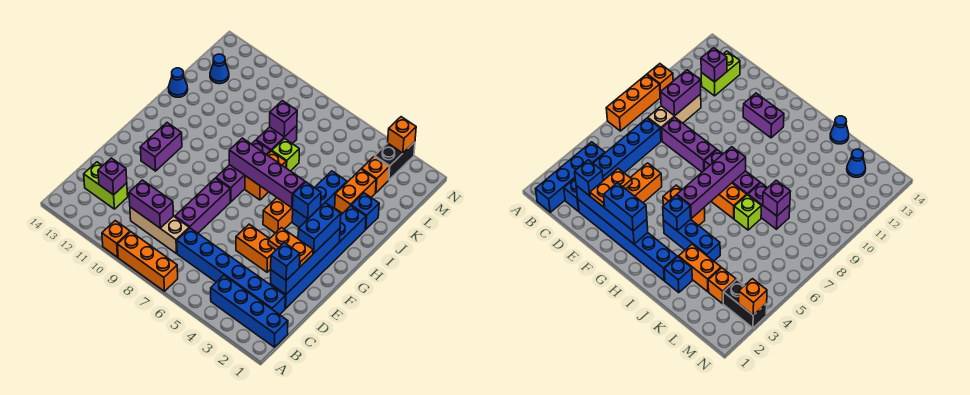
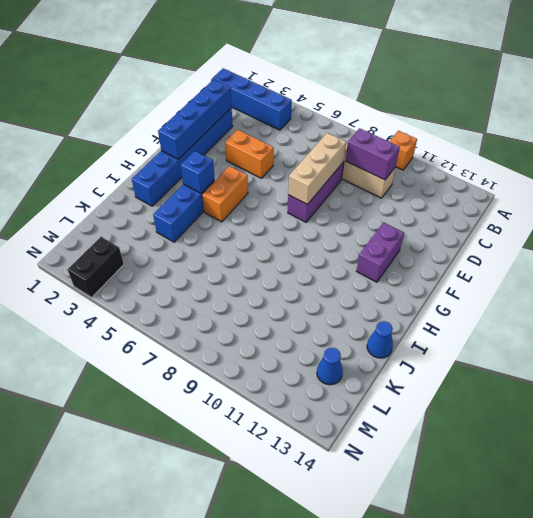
tan 1x3 brick [288,133,346,205] -> none
none -> orange 1x3 brick [117,232,178,291]
none -> blue 1x6 brick [177,228,285,315]
none -> lime 1x2 brick [84,162,128,209]
none -> purple 1x3 brick [216,140,270,202]

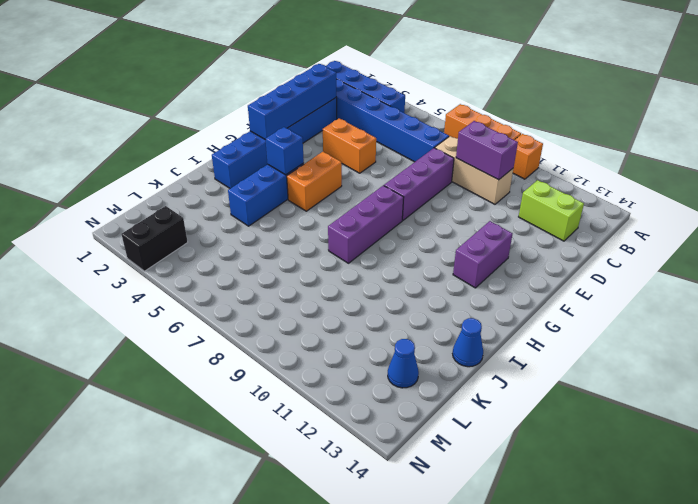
none -> orange 1x2 brick [245,151,286,200]
none -> blue 1x1 brick [351,193,379,229]
none -> orange 1x2 brick [335,169,376,214]
none -> lime 1x1 brick [272,139,299,171]

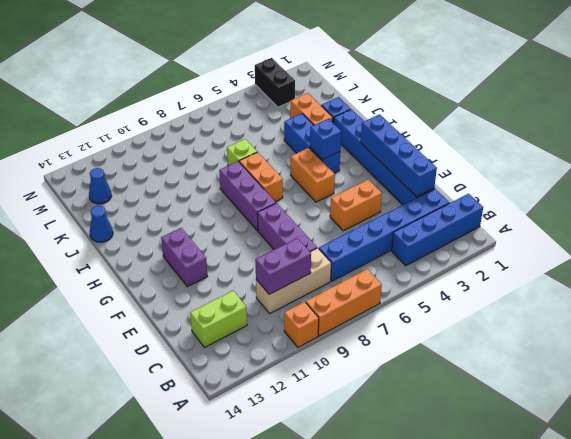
none -> purple 1x2 brick [256,126,297,152]
none -> orange 1x1 brick [362,157,389,193]
none -> purple 1x1 brick [98,158,127,195]
none -> purple 1x4 brick [229,138,305,208]

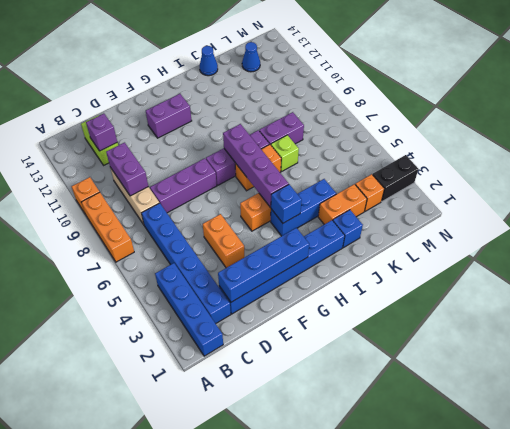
none -> purple 1x1 brick [270,101,297,137]
none -> orange 1x1 brick [388,117,416,153]
none -> blue 1x1 brick [271,243,300,280]
none -> orange 1x2 plate [268,228,313,267]

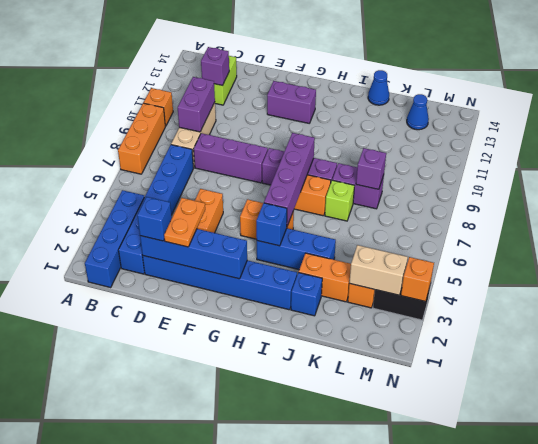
tan 1x2 brick [349,245,408,295] -> none
none -> blue 1x2 brick [298,203,341,253]

